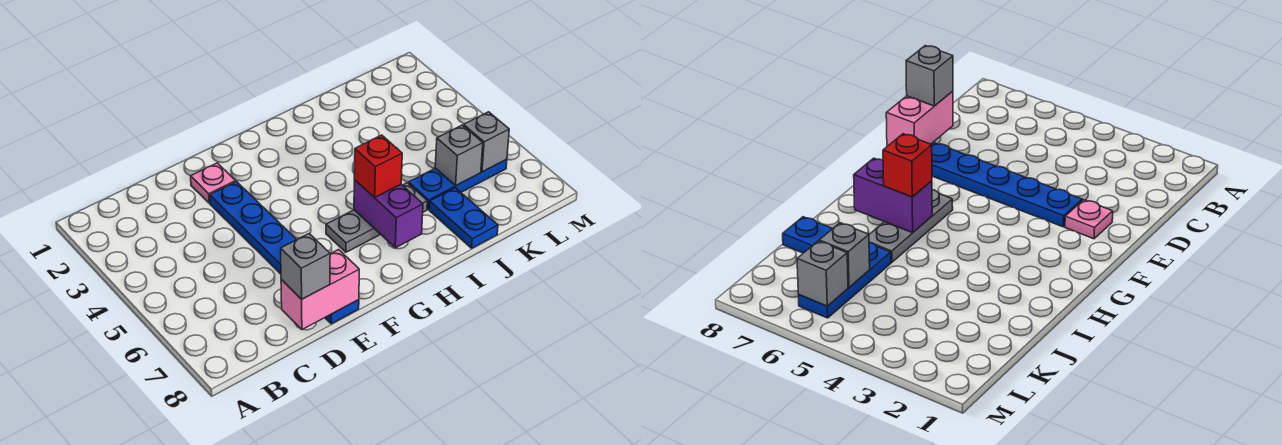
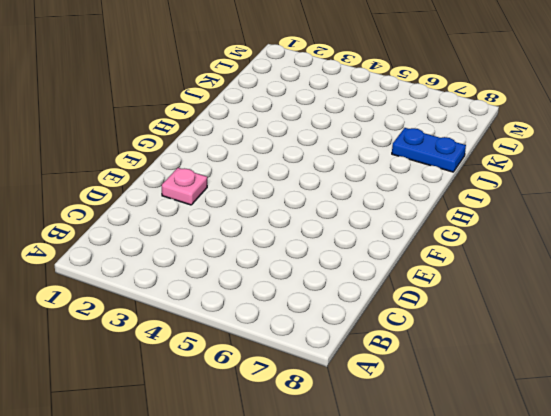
none -> blue 1x6 plate [210,182,359,324]
none -> grey 1x3 plate [326,183,427,252]

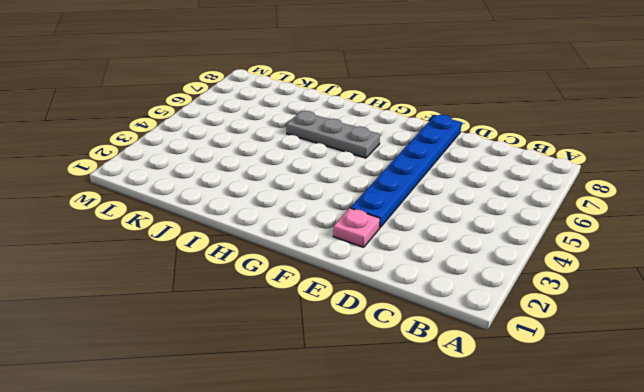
none -> blue 1x3 plate [408,159,507,209]
none -> blue 1x2 plate [429,188,498,248]

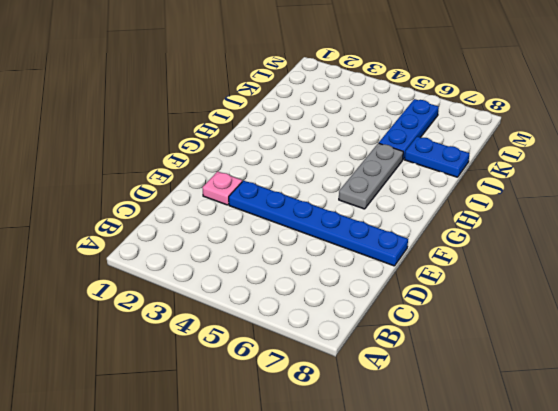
none -> pink 1x2 brick [281,250,359,330]
none -> purple 1x2 brick [354,180,423,248]

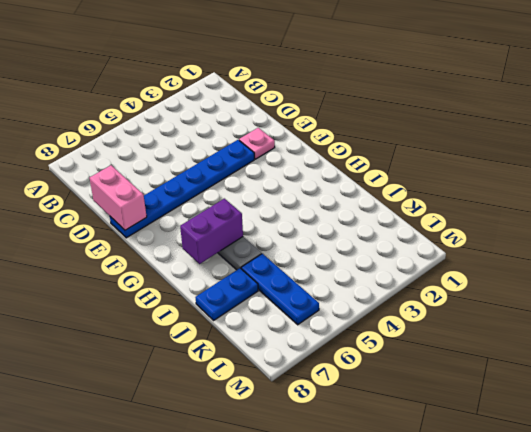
none -> grey 1x1 brick [435,125,483,185]
none -> grey 1x1 brick [463,112,509,172]

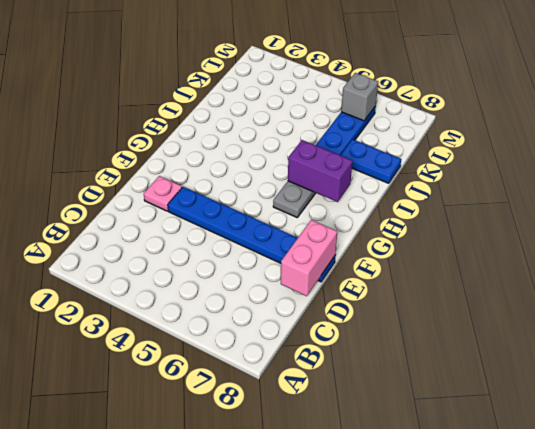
none -> grey 1x1 brick [435,125,483,185]
none -> grey 1x1 brick [281,234,330,299]

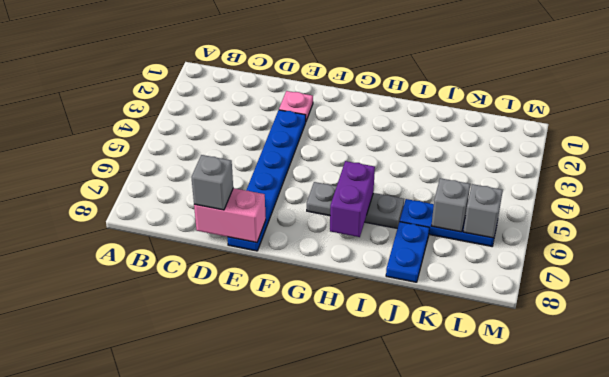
none -> red 1x1 brick [354,135,402,198]

